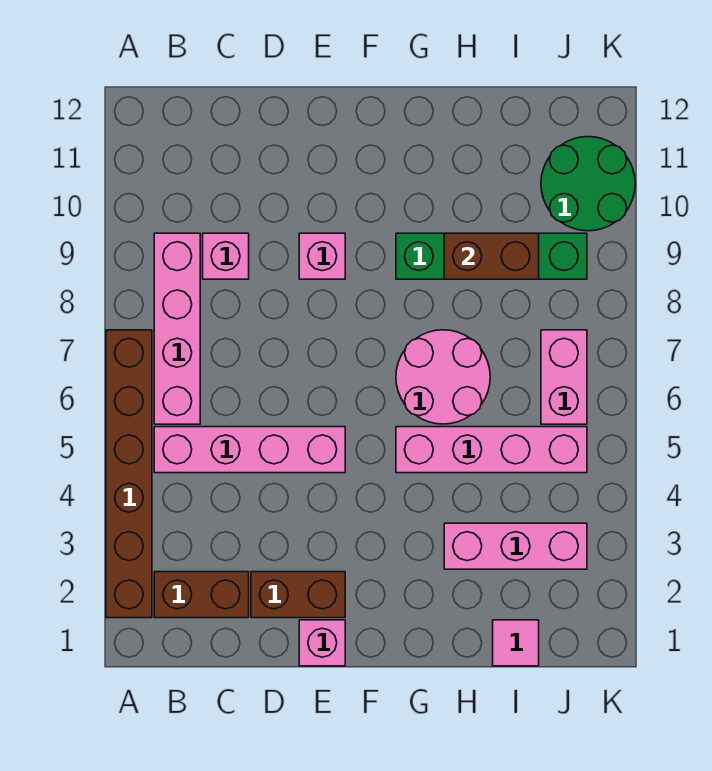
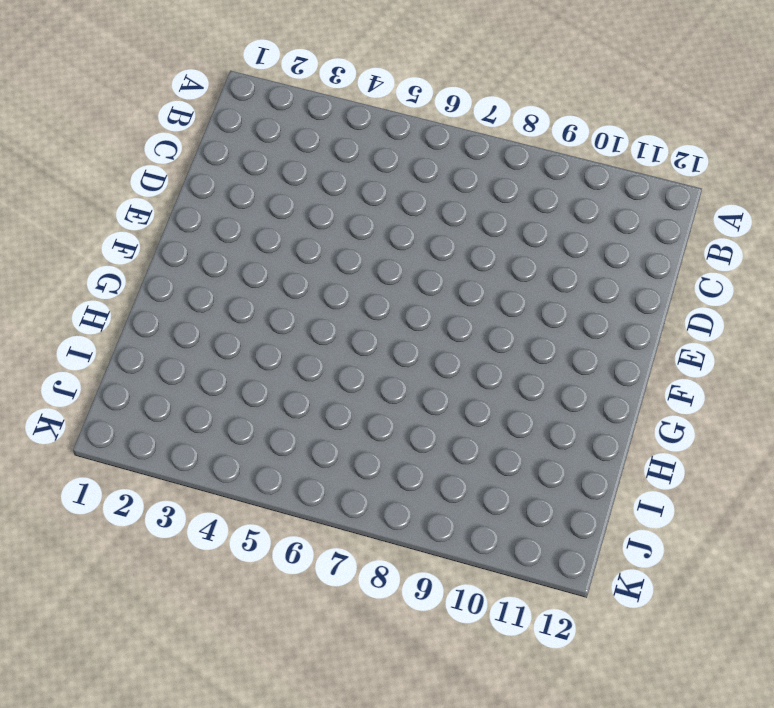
none -> brown 1x6 brick [106,330,152,618]
none -> brown 1x2 brick [154,572,249,618]
none -> pink 1x4 brick [154,427,345,473]

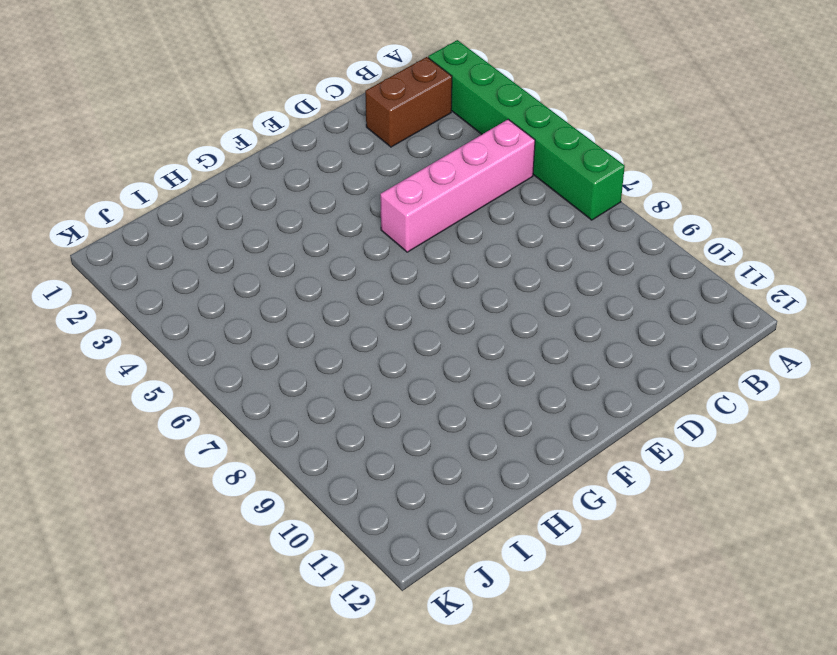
green 1x6 brick [428,40,625,220] -> brown 1x6 brick [106,330,152,618]
none -> pink 1x4 brick [154,233,200,424]
none -> pink 1x1 brick [203,233,249,279]
none -> brown 1x2 brick [251,572,345,618]

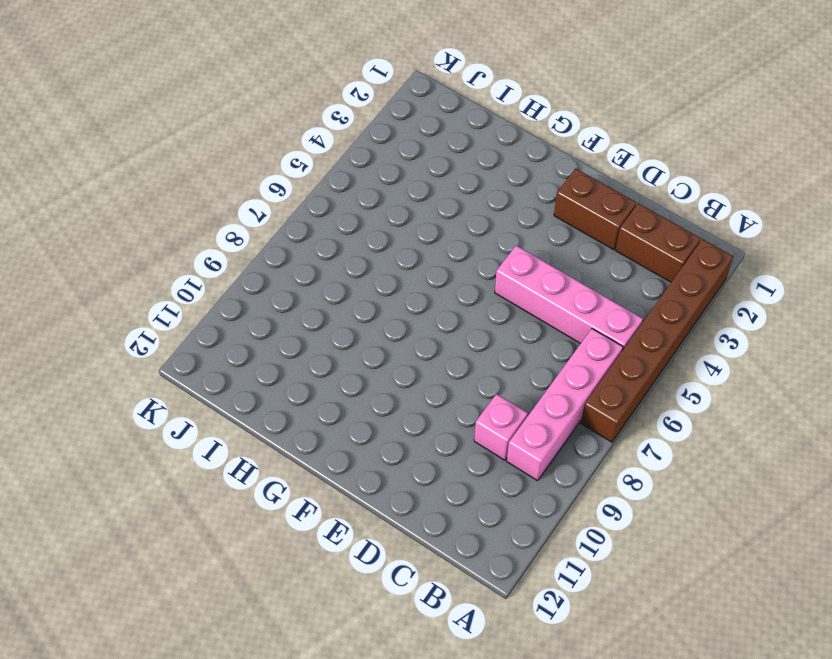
none -> pink 1x1 brick [299,620,345,666]
none -> pink 1x1 brick [299,233,345,279]
none -> pink 1x4 brick [396,427,587,473]

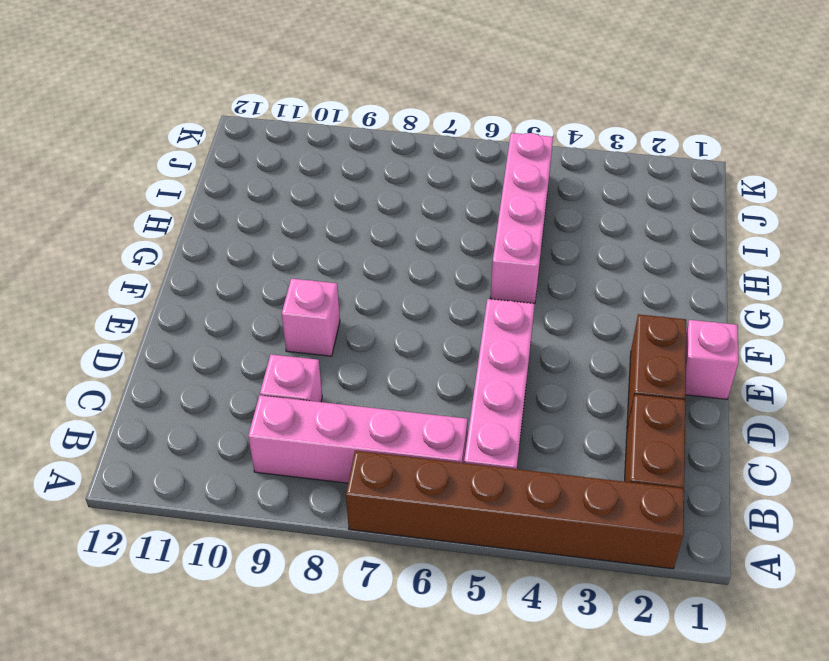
none -> pink 2x2 round brick [396,330,490,424]
none -> green 1x4 brick [396,233,587,279]
none -> pink 1x3 brick [444,523,587,569]

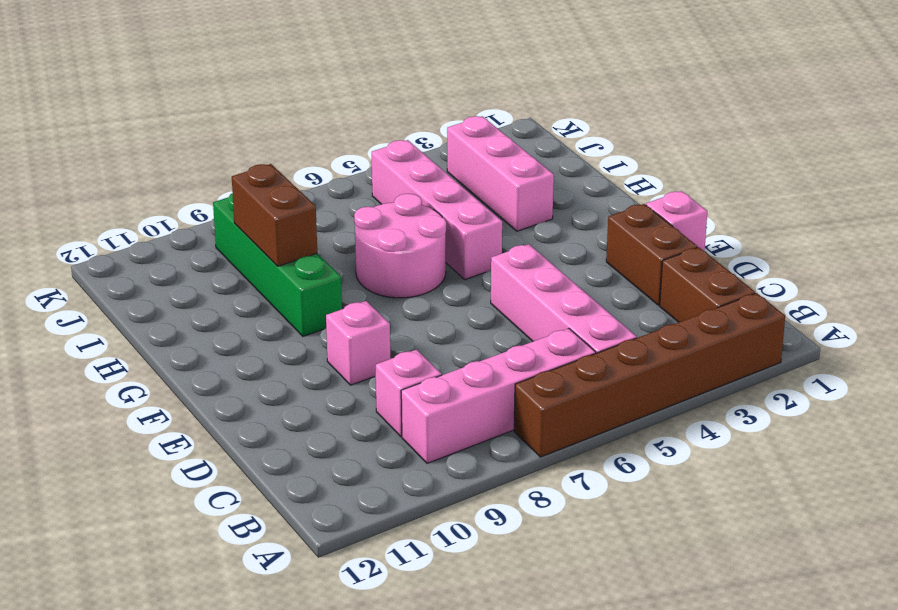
none -> pink 1x1 tile [493,620,539,666]
none -> pink 1x2 brick [541,330,587,424]
none -> green 2x2 round brick [541,137,635,231]

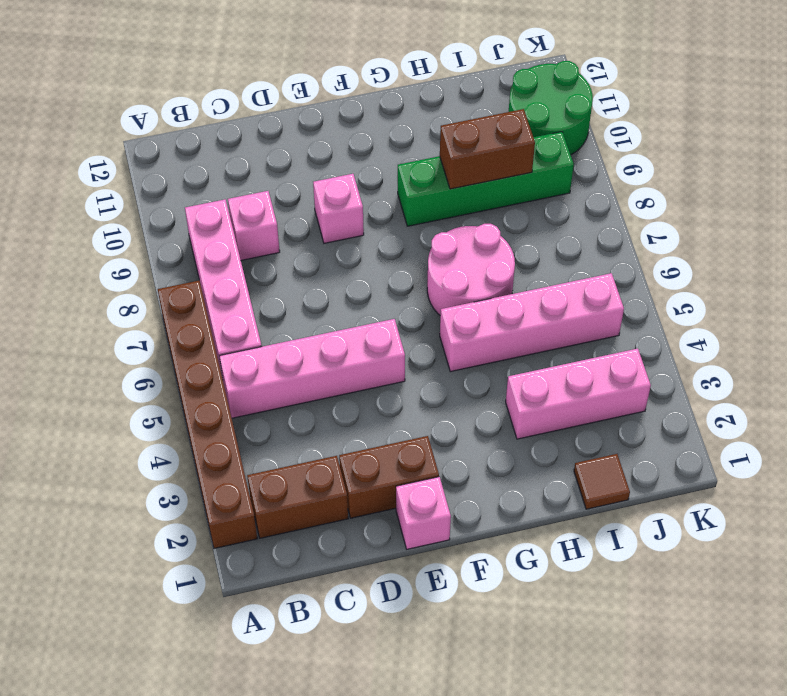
brown 1x1 tile [574,454,630,509] -> pink 1x1 tile [493,620,539,666]
none -> pink 1x2 brick [541,330,587,424]

